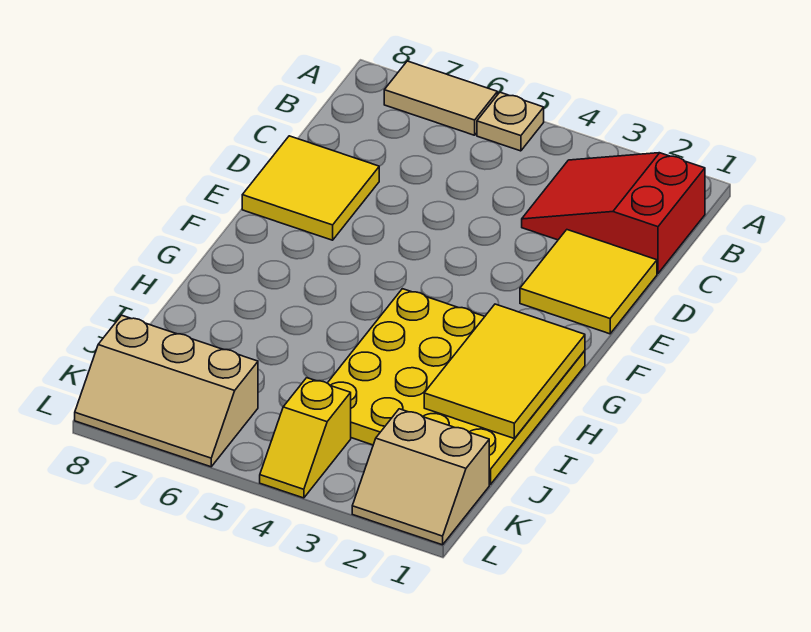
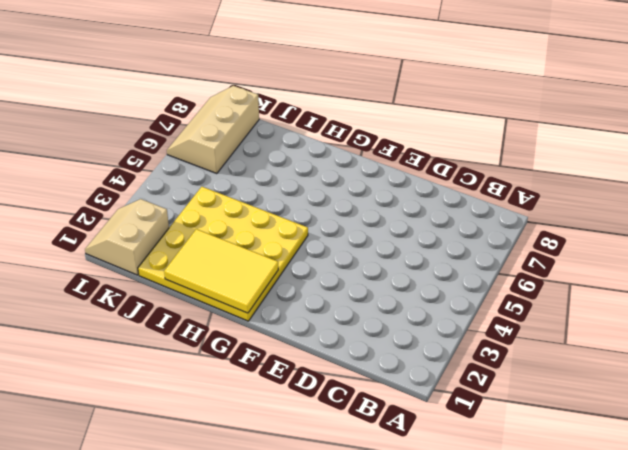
none -> tan 1x1 plate [477,92,544,151]
none -> tan 1x2 tile [384,61,497,135]

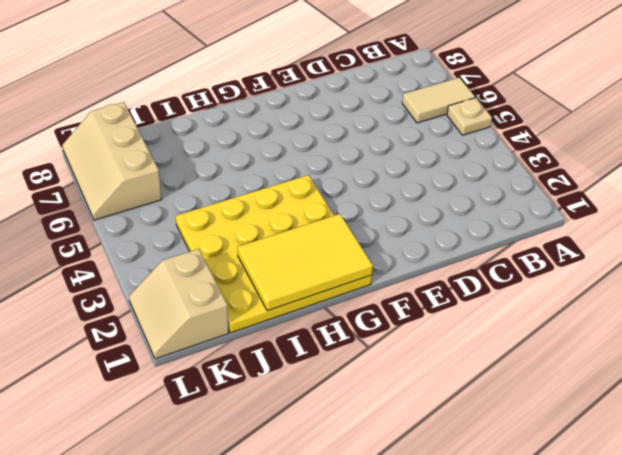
tan 1x2 tile [402,78,475,123] -> tan 1x2 tile turned to [384,61,497,135]
none -> red 2x3 slope [522,153,705,274]
none -> yellow 2x2 tile [520,230,657,334]

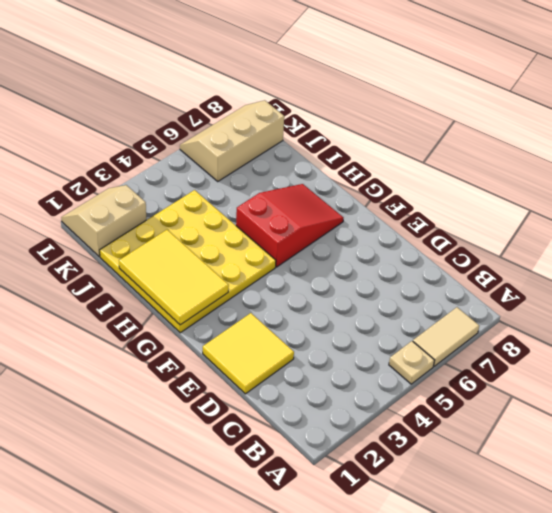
red 2x3 slope [236,184,343,267] -> red 2x3 slope moved to [522,153,705,274]
none -> yellow 2x2 tile [242,136,379,240]
none -> yellow 1x2 slope [260,378,351,498]

